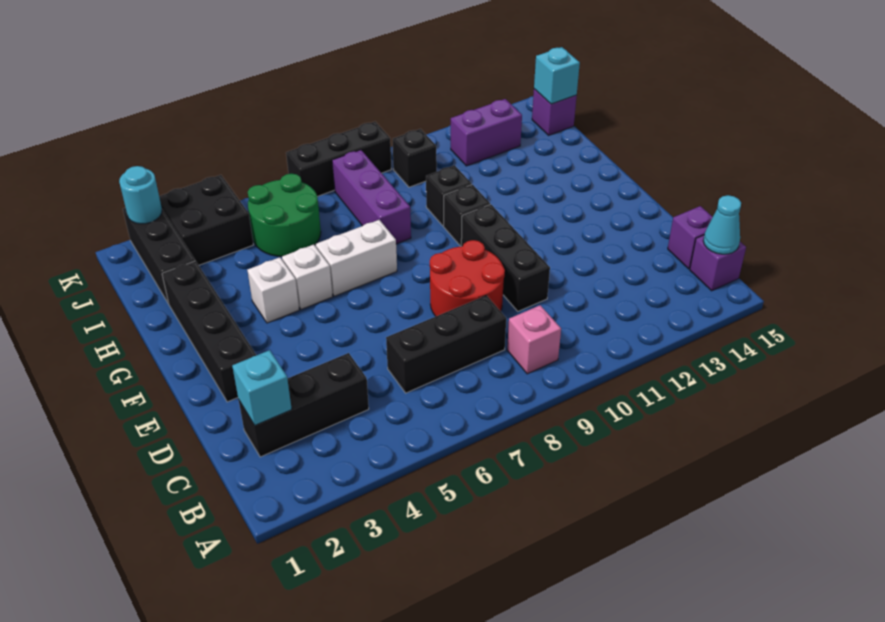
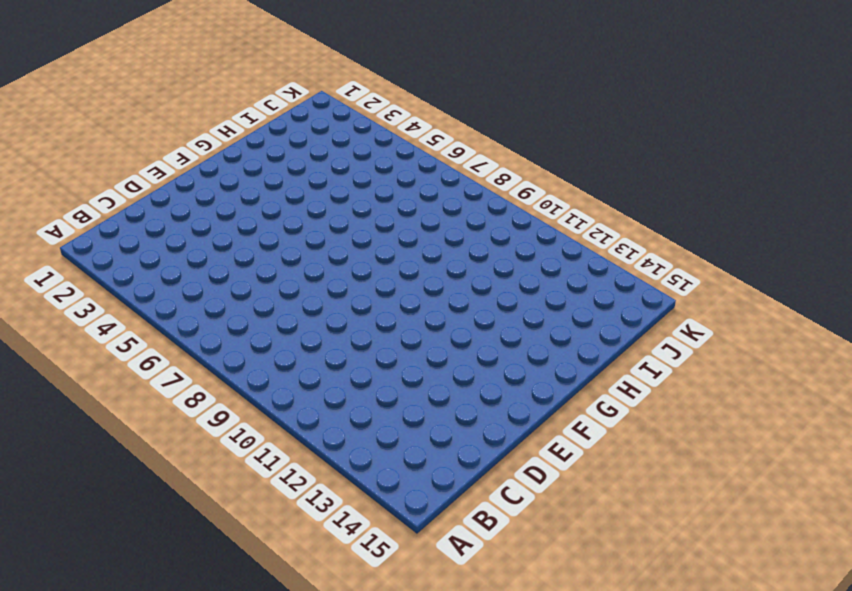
none -> pink 1x1 brick [507,305,561,374]
none -> purple 1x1 brick [690,235,746,291]
none -> black 1x3 brick [239,353,369,457]

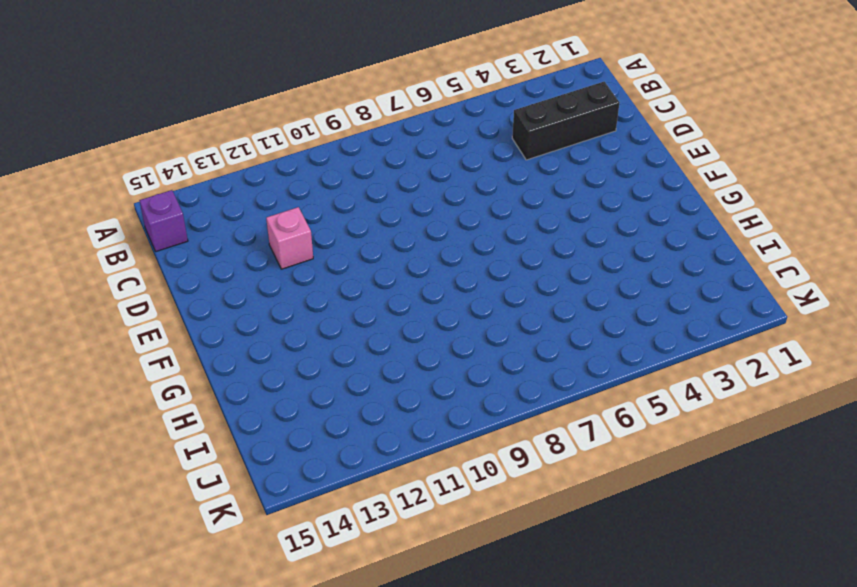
pink 1x1 brick [266,207,313,269] -> pink 1x1 brick moved to [507,305,561,374]
none -> black 1x3 brick [386,295,506,393]
none -> purple 1x1 brick [668,206,713,269]
none -> red 2x2 round brick [430,240,505,316]

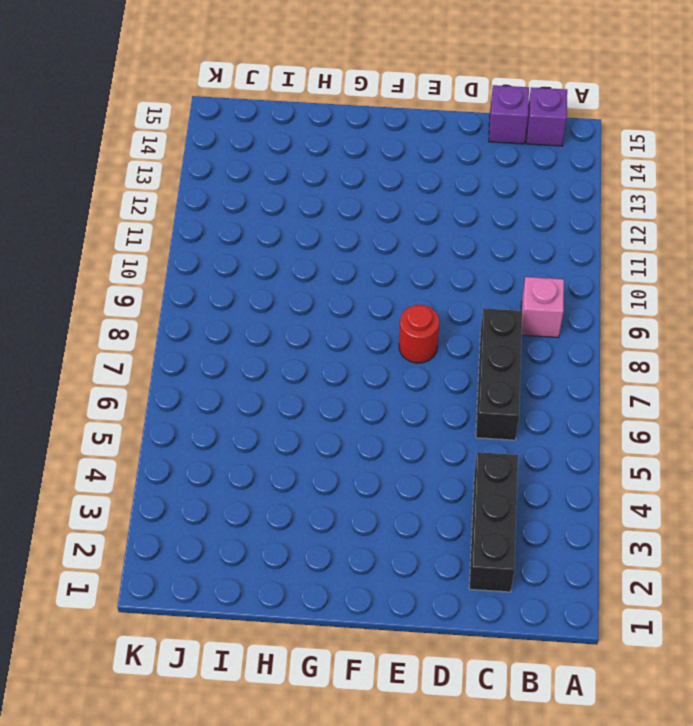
red 1x1 round brick [399,305,439,363] -> red 2x2 round brick [430,240,505,316]
none -> black 1x3 brick [461,204,550,311]
none -> black 1x4 brick [162,261,256,402]
none -> white 1x1 brick [247,257,299,323]

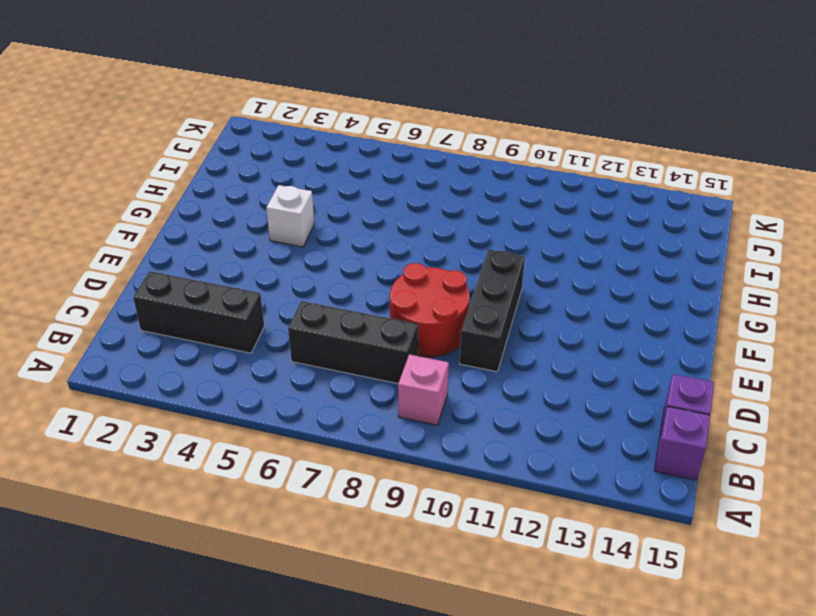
none -> black 1x4 brick [162,261,256,402]
none -> white 1x1 brick [282,245,333,309]
none -> white 1x2 brick [316,220,397,296]

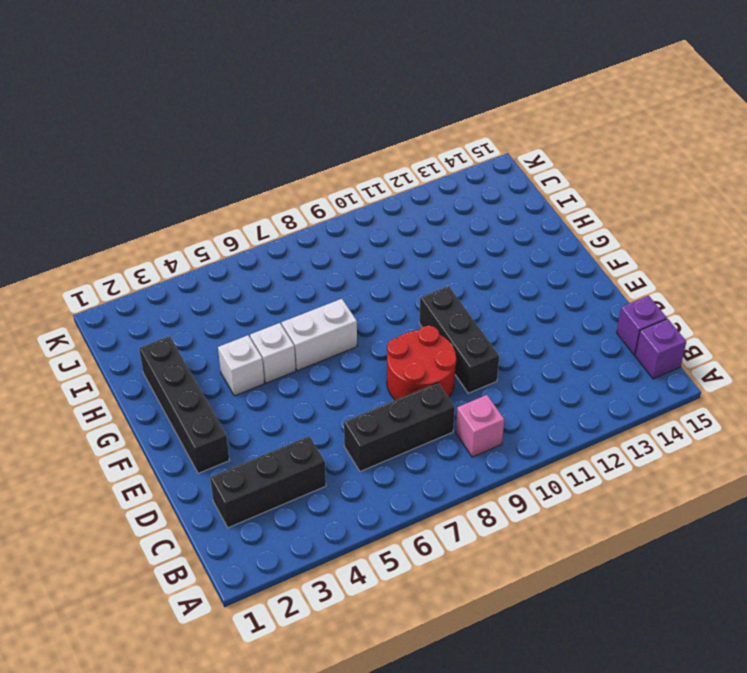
none -> black 1x1 brick [444,185,490,246]
none -> purple 1x3 brick [332,150,411,244]
none -> black 1x1 brick [426,165,472,226]

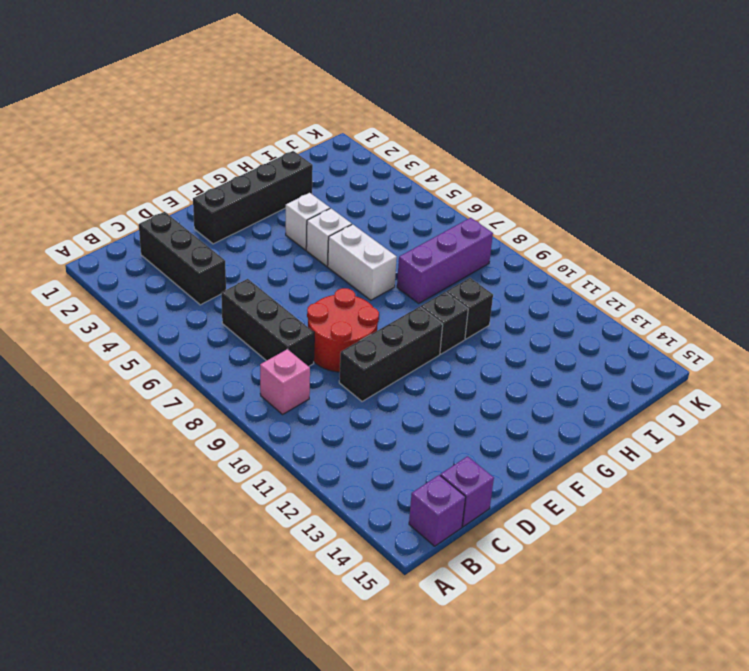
none -> black 1x3 brick [123,208,195,304]
none -> green 2x2 round brick [248,174,321,257]
none -> black 2x2 brick [159,175,253,265]

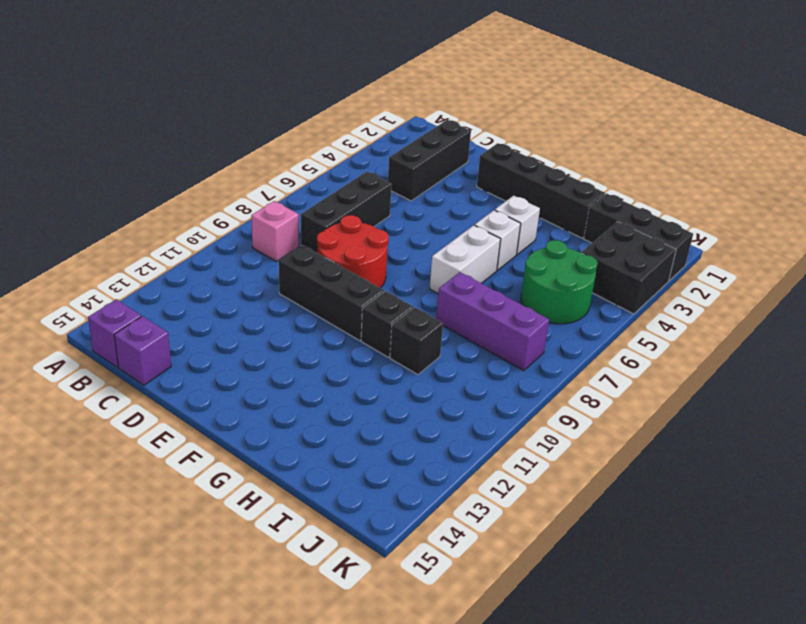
none -> black 1x1 brick [393,129,437,187]
none -> purple 1x2 brick [451,99,522,166]
none -> purple 1x1 brick [532,89,577,135]

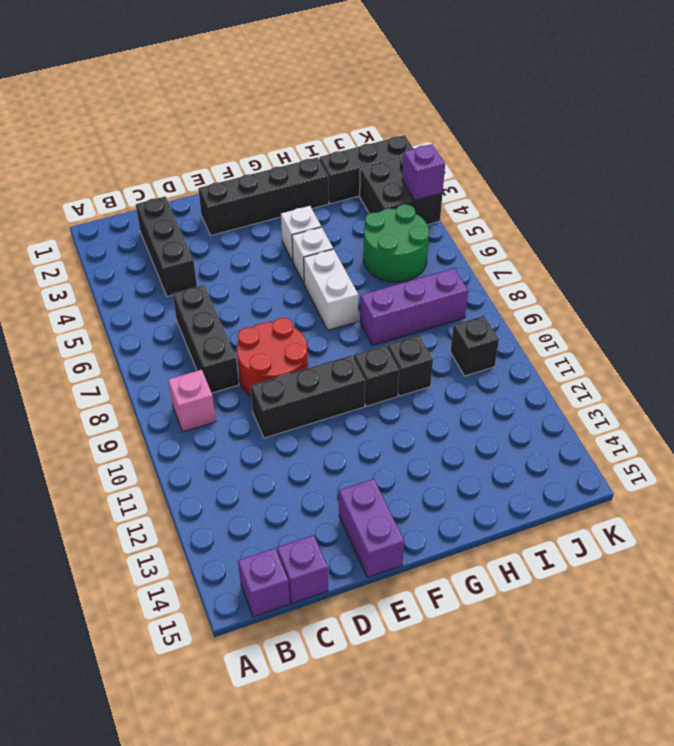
purple 1x2 brick [339,479,404,578] -> purple 1x2 brick moved to [451,99,522,166]
purple 1x1 brick [402,144,445,200] -> purple 1x1 brick moved to [532,89,577,135]
none -> black 1x3 brick [286,122,391,197]
none -> cyan 1x1 cone [703,195,741,254]
none -> cyan 1x1 brick [232,350,292,425]

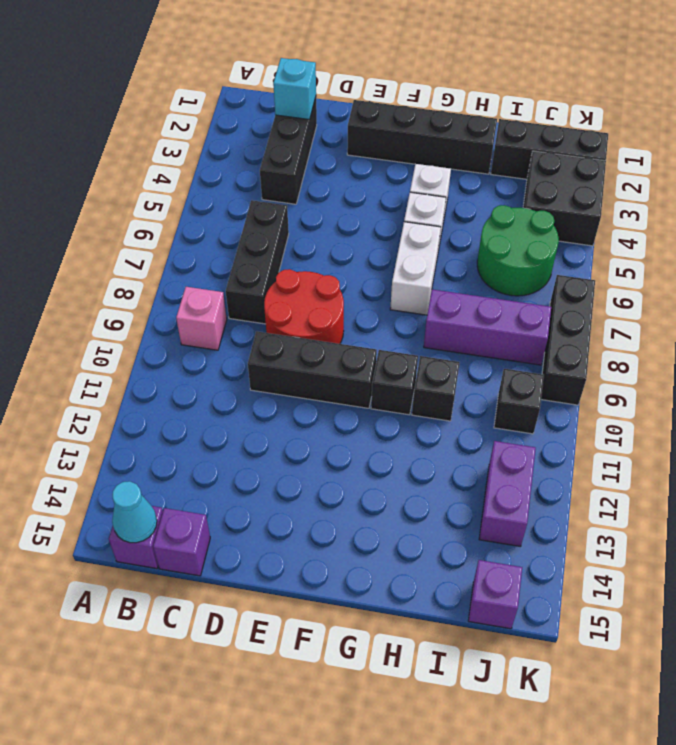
none -> cyan 1x1 brick [534,47,580,104]
none -> cyan 1x1 round brick [119,166,162,224]

